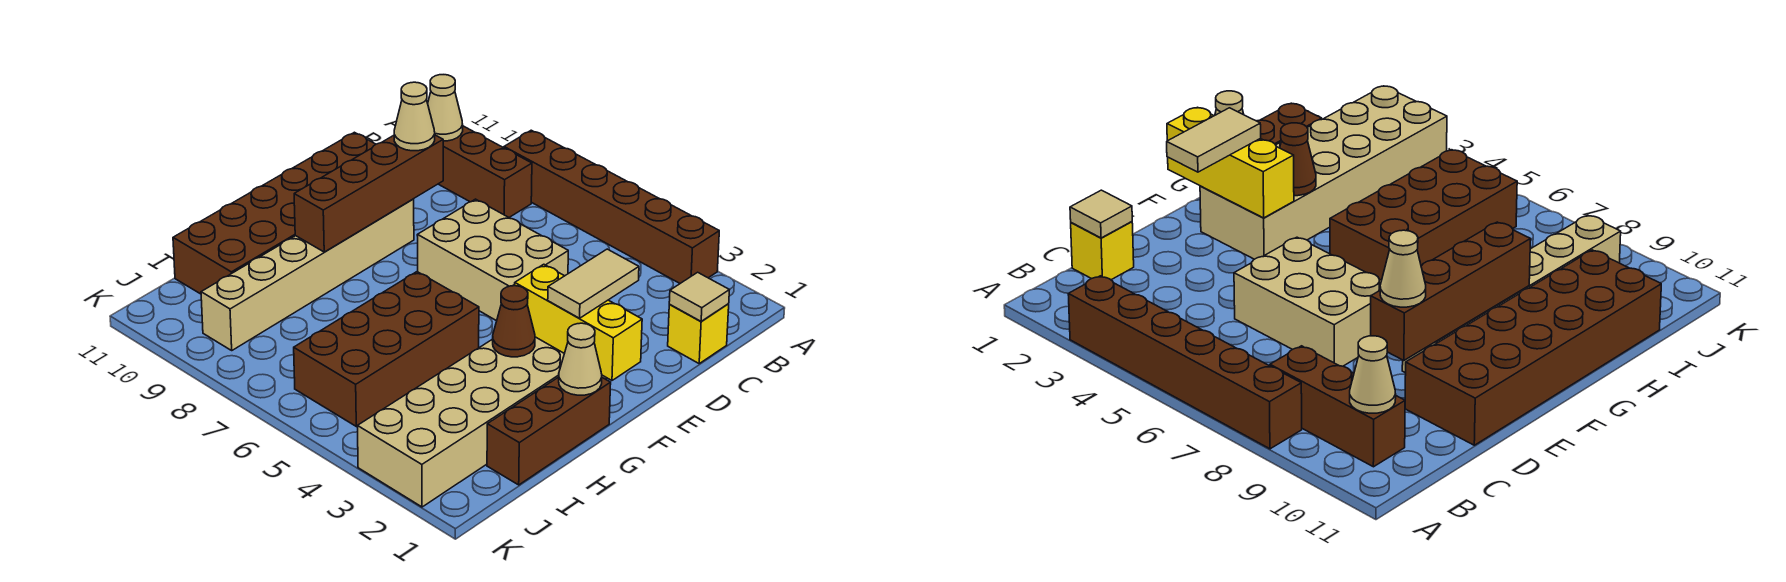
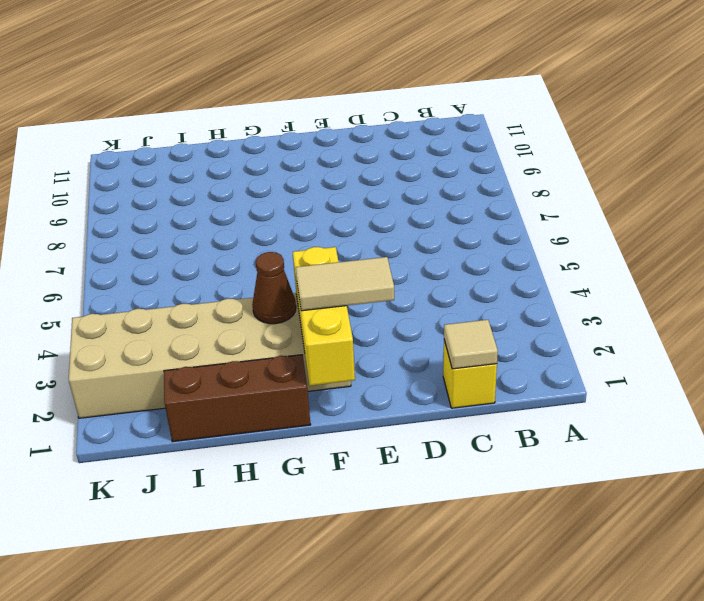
none -> brown 1x6 brick [504,130,719,283]
none -> brown 1x3 brick [439,126,532,217]
none -> tan 2x3 brick [417,199,568,321]

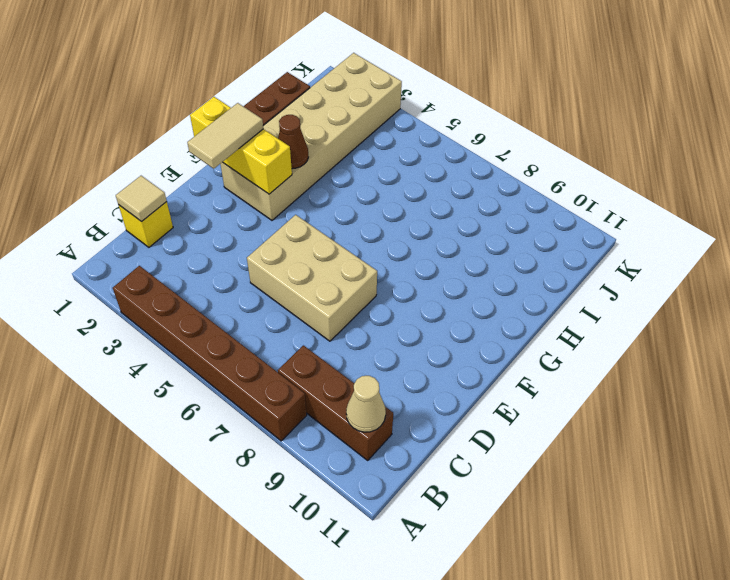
none -> brown 2x6 brick [173,132,376,294]
none -> tan 1x6 brick [201,199,414,350]
none -> brown 2x4 brick [294,272,479,426]

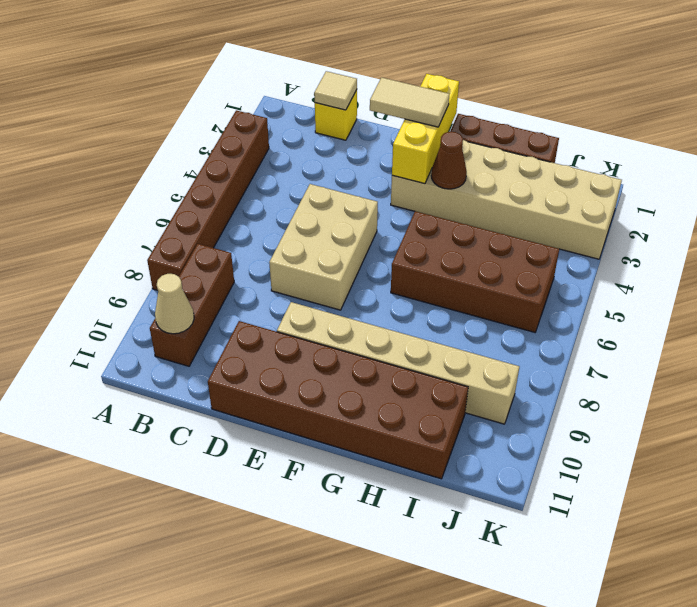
none -> brown 1x4 brick [294,135,443,252]
none -> tan 1x1 cone [559,323,602,395]
none -> tan 1x1 cone [394,82,435,151]

